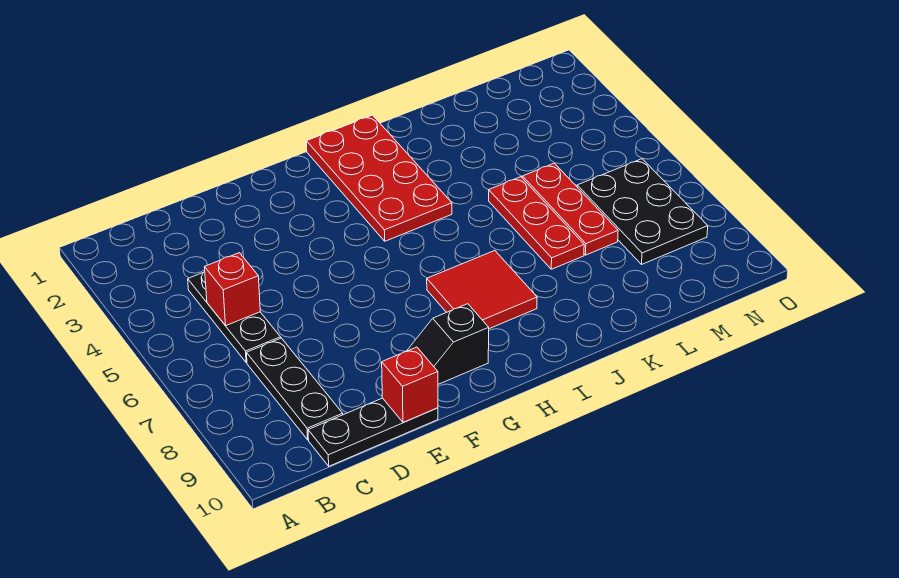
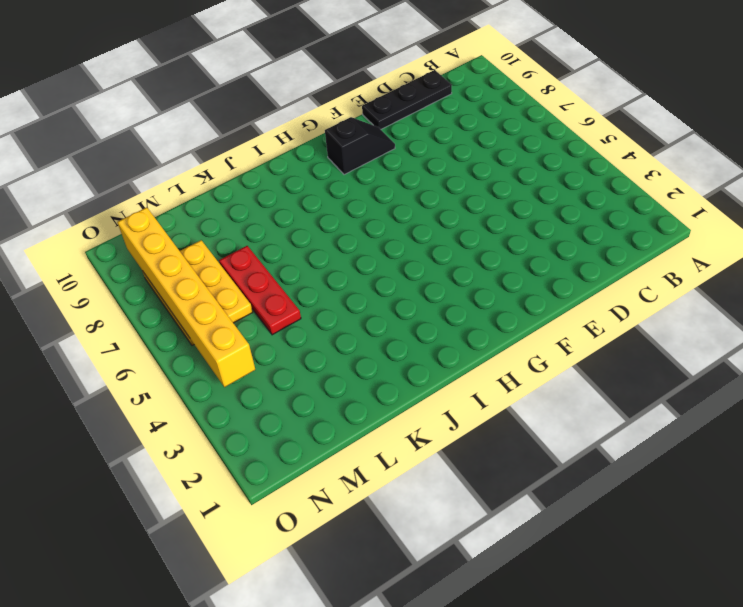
yellow 2x3 plate [143,240,253,345] -> black 2x3 plate [577,159,708,264]
yellow 1x6 brick [117,207,255,387] -> none
none -> black 1x3 plate [188,272,281,363]
none -> black 1x3 plate [247,338,343,440]

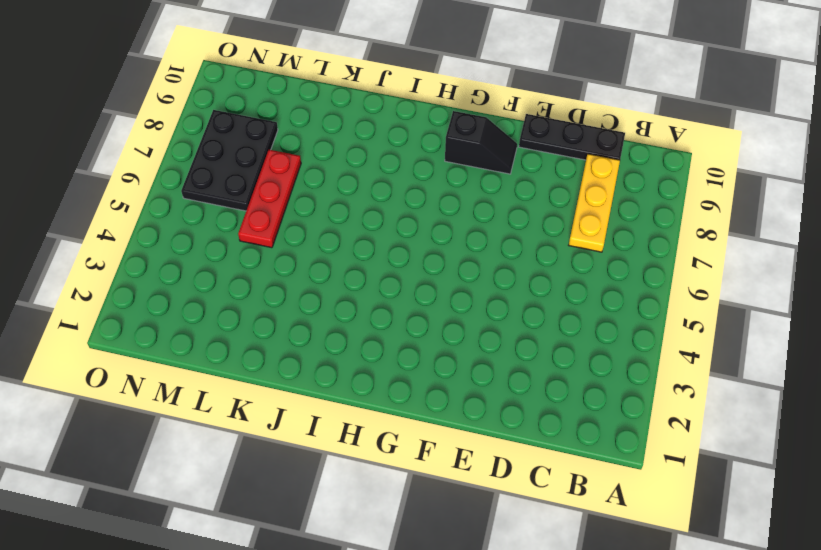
yellow 1x3 plate [569,154,620,252] -> black 1x3 plate [247,338,343,440]
none -> black 1x3 plate [188,272,281,363]
none -> red 2x4 plate [306,115,452,241]

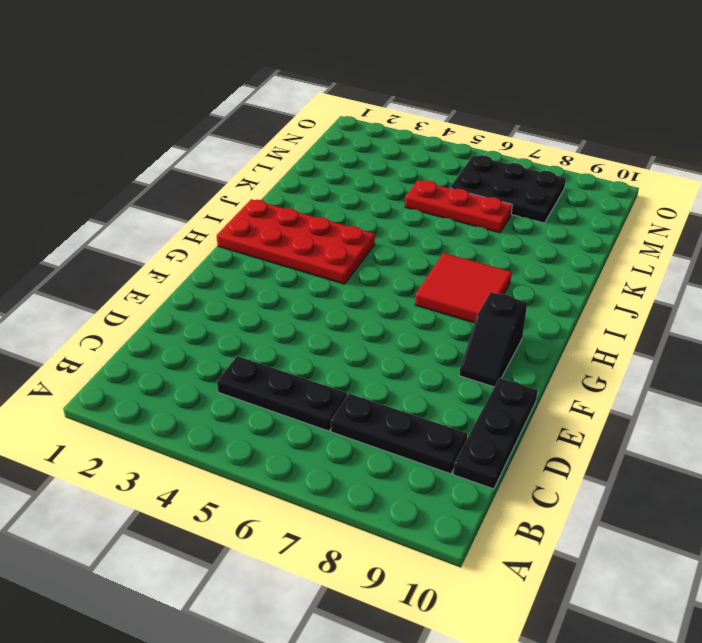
none -> red 1x3 plate [489,177,584,269]
none -> red 1x1 brick [205,253,260,326]

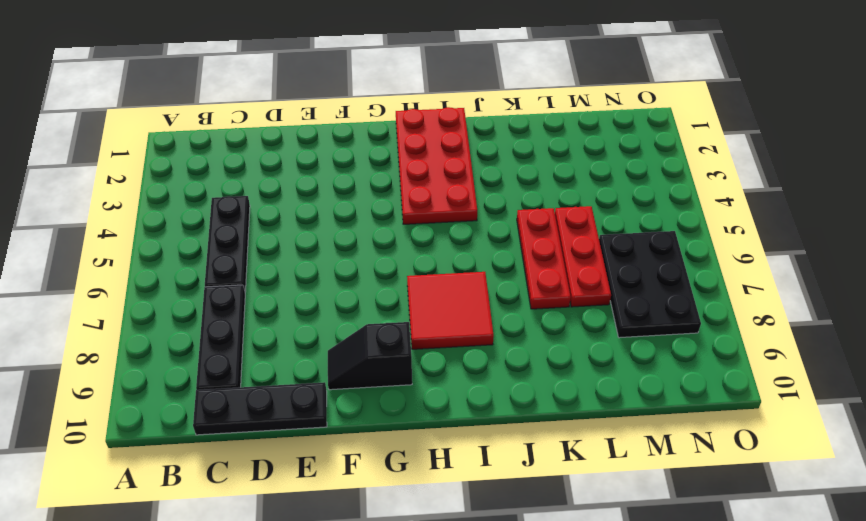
none -> red 1x1 brick [205,253,260,326]
none -> red 1x1 brick [382,347,438,423]

